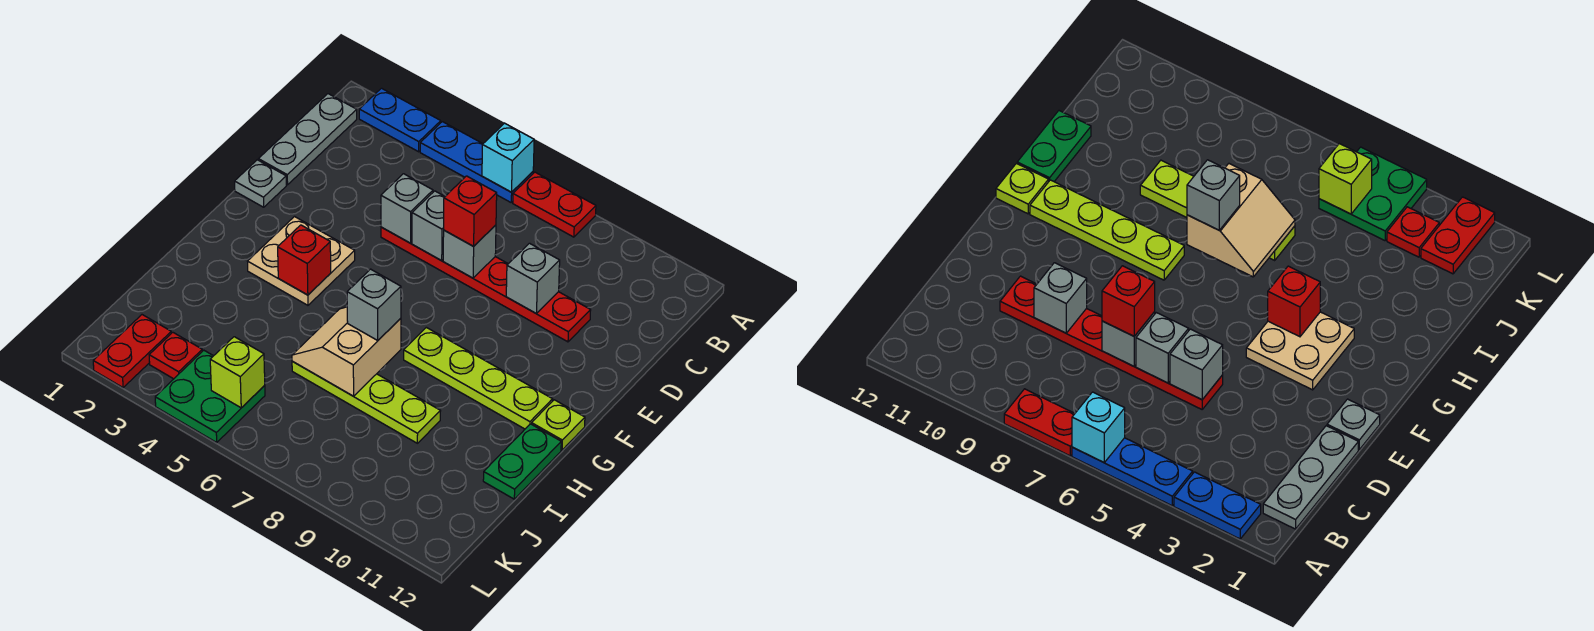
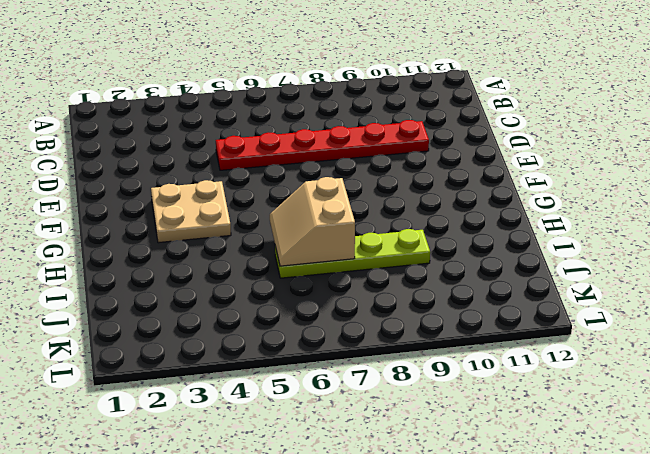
none -> blue 1x2 plate [359,88,441,152]
none -> blue 1x3 plate [420,122,533,202]
none -> red 1x2 plate [513,172,596,237]

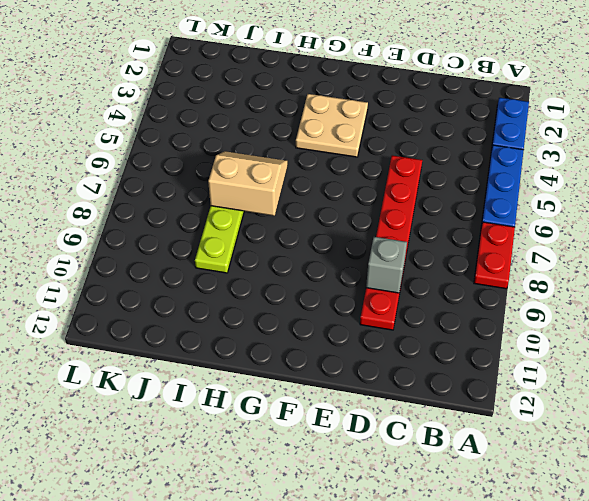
none -> grey 1x3 plate [258,94,357,185]
none -> grey 1x1 plate [235,160,286,207]
none -> lime 1x4 plate [404,327,553,429]

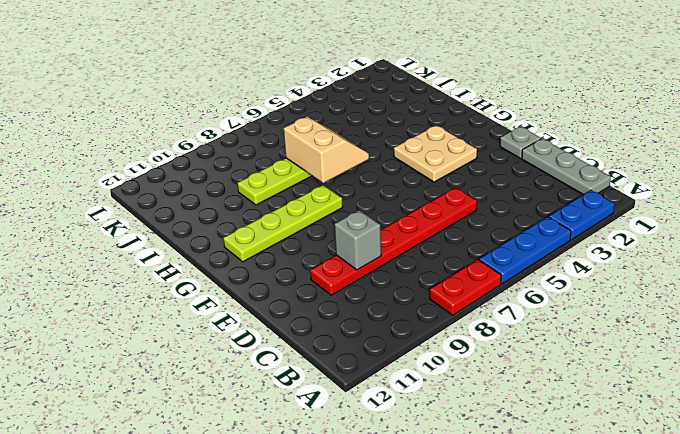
none -> lime 1x1 plate [532,400,585,450]
none -> green 1x2 plate [483,424,561,499]
none -> red 1x2 plate [93,315,171,388]

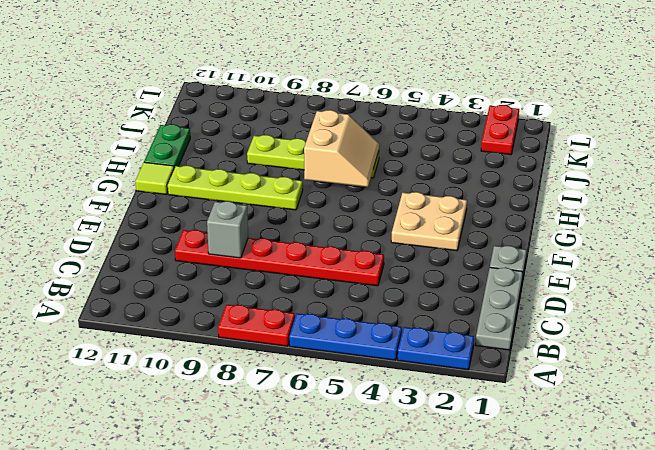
lime 1x1 tile [135,162,174,194] -> lime 1x1 plate [532,400,585,450]
none -> red 1x1 plate [149,332,202,379]
none -> green 2x2 plate [155,350,265,442]
none -> cyan 1x1 brick [482,123,534,192]

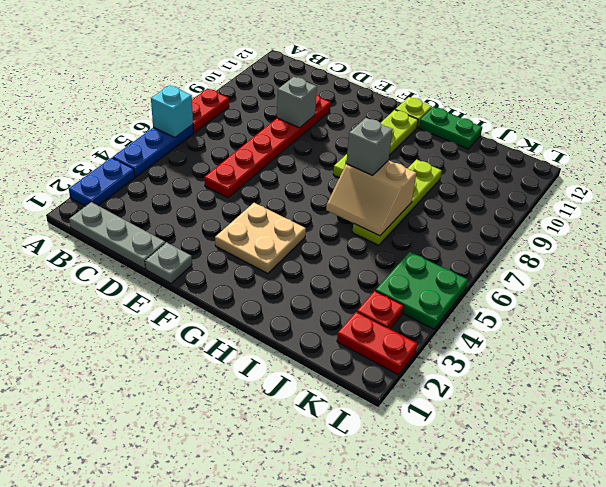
none -> grey 1x1 brick [381,174,433,243]
none -> grey 1x1 brick [412,191,445,261]
none -> grey 1x1 brick [443,225,496,278]

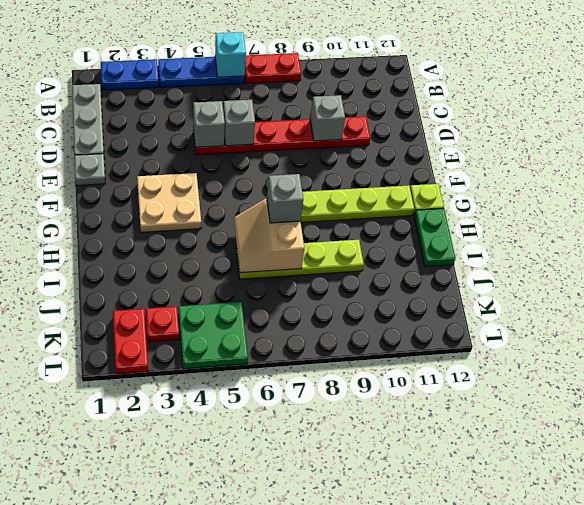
none -> grey 1x1 brick [443,225,496,278]
none -> red 1x1 brick [278,225,331,295]
none -> lime 1x1 brick [210,337,265,408]

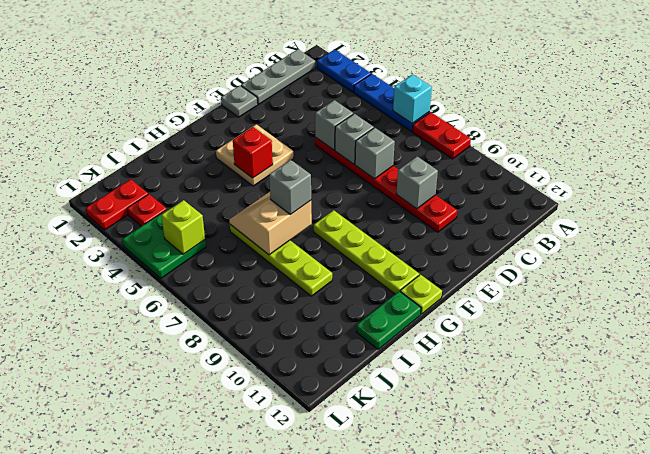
none -> red 1x1 brick [444,176,497,246]

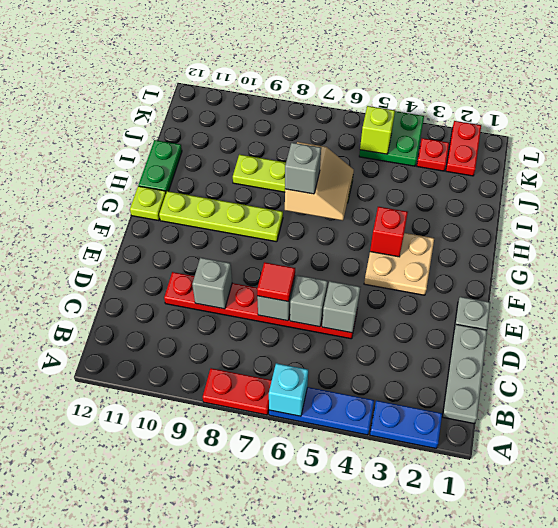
red 1x1 tile [257,262,295,302] -> red 1x1 brick [444,176,497,246]

